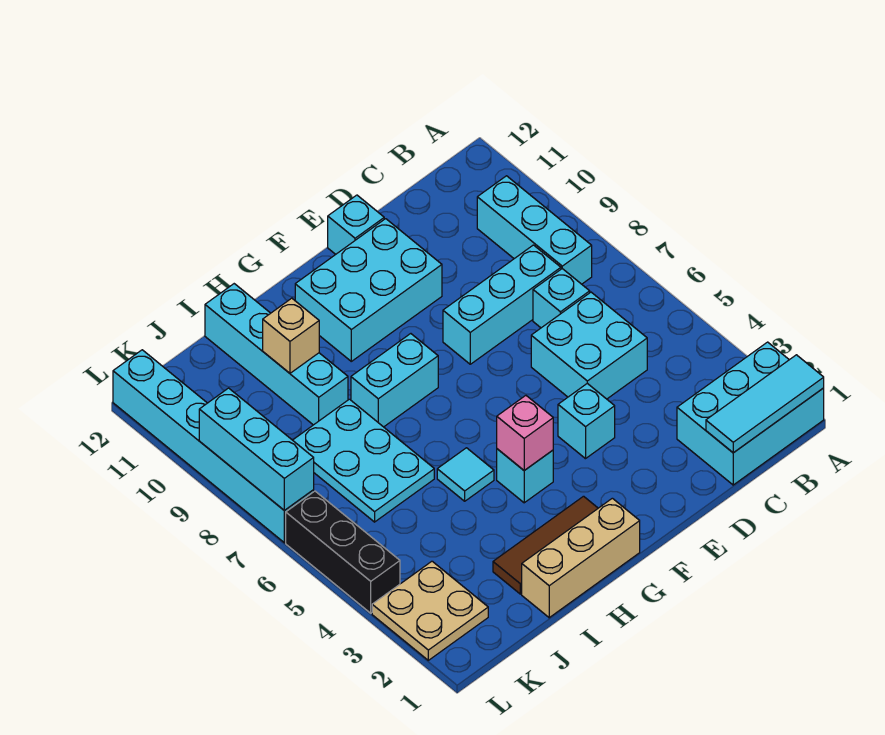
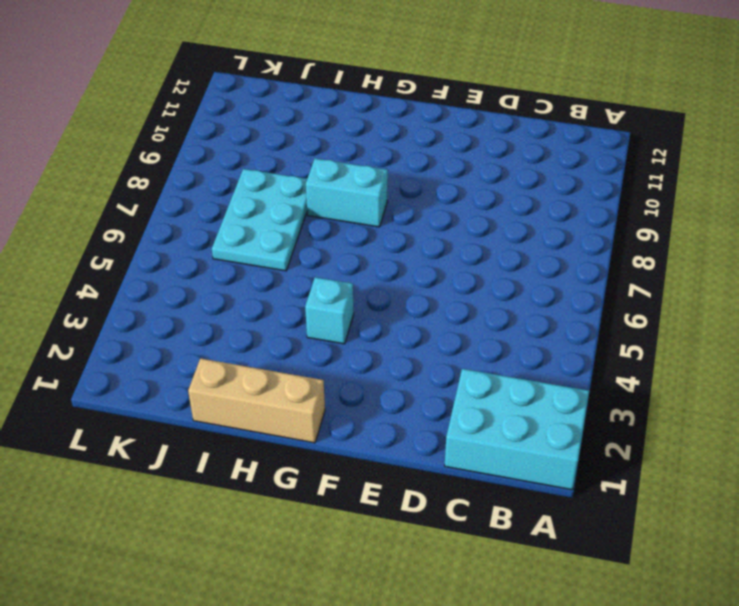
none -> cyan 1x3 brick [477,176,592,284]
none -> cyan 2x2 brick [531,292,647,399]
none -> cyan 1x1 brick [533,269,590,328]

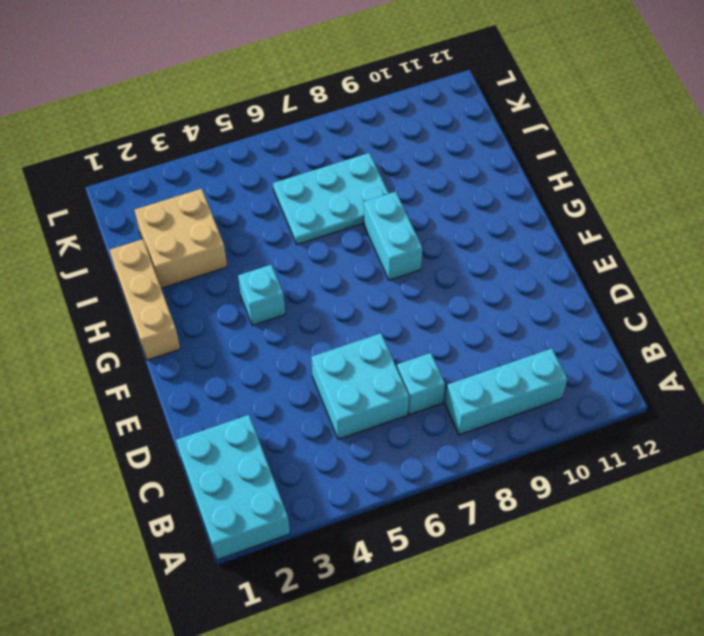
tan 2x2 brick [134,189,227,288] -> brown 1x3 tile [493,496,598,594]
none -> cyan 1x3 brick [443,245,561,364]
none -> cyan 1x1 brick [558,383,615,459]
none -> cyan 2x3 brick [295,219,442,361]

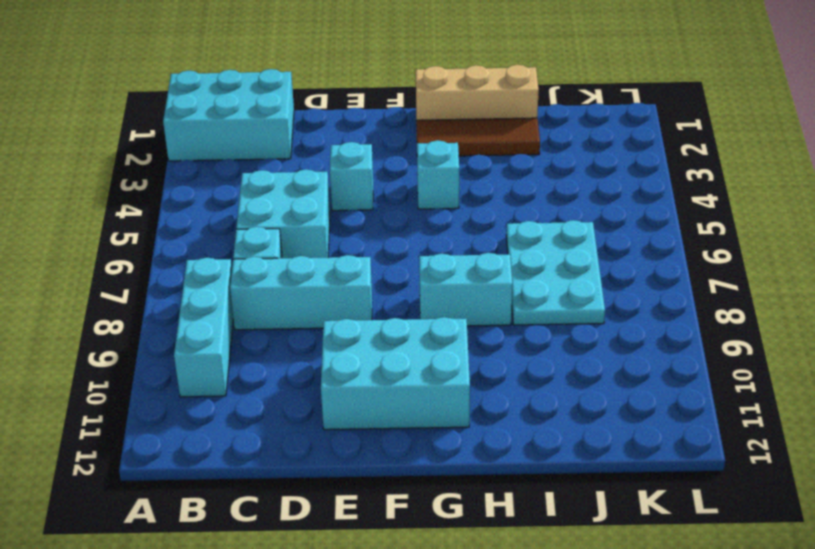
none -> cyan 1x1 brick [328,195,384,254]
none -> cyan 1x1 tile [437,448,494,501]
none -> cyan 1x4 brick [205,284,348,425]

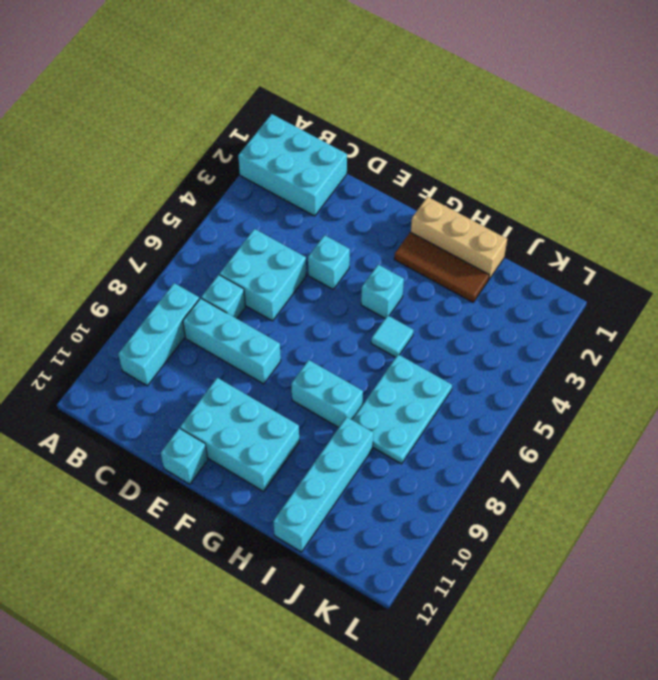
none -> tan 2x2 plate [372,561,488,660]
none -> black 1x3 brick [286,491,400,613]
none -> cyan 1x6 brick [113,350,314,543]

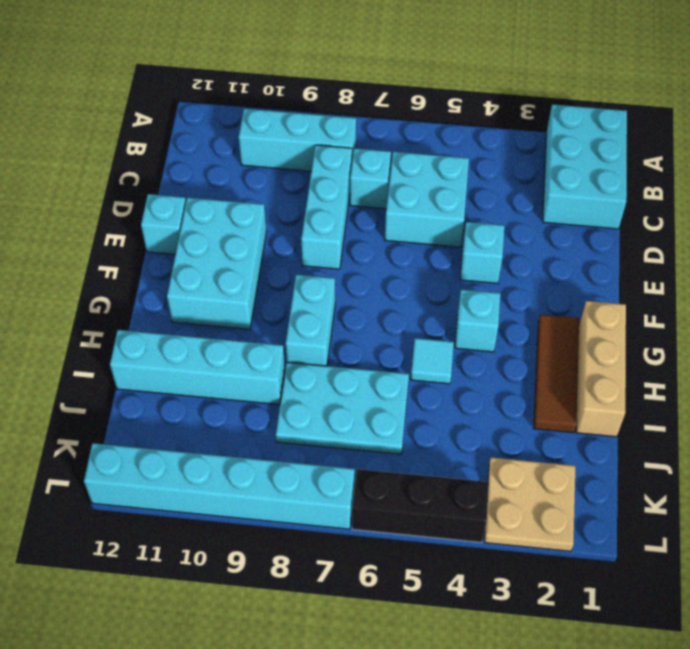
none -> cyan 1x3 tile [706,355,824,453]
none -> pink 1x1 brick [497,396,553,470]
none -> tan 1x1 brick [263,298,319,373]

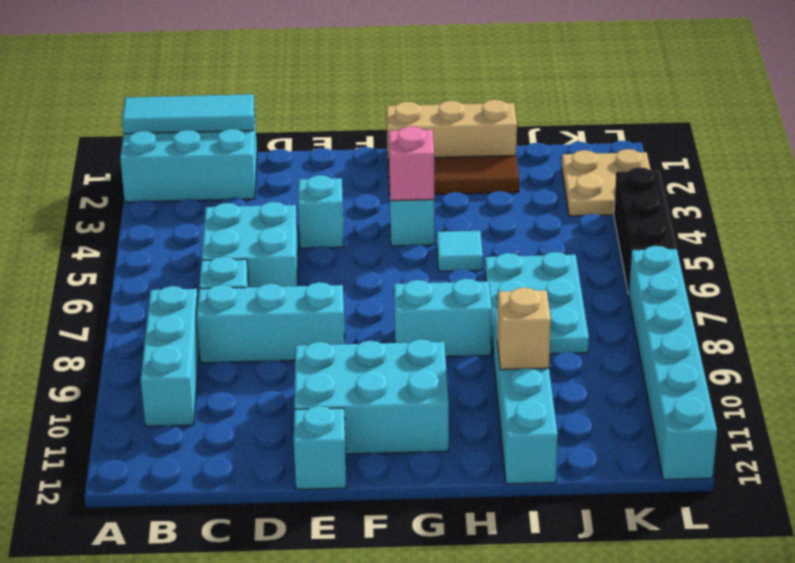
none -> cyan 1x3 brick [199,388,314,510]

